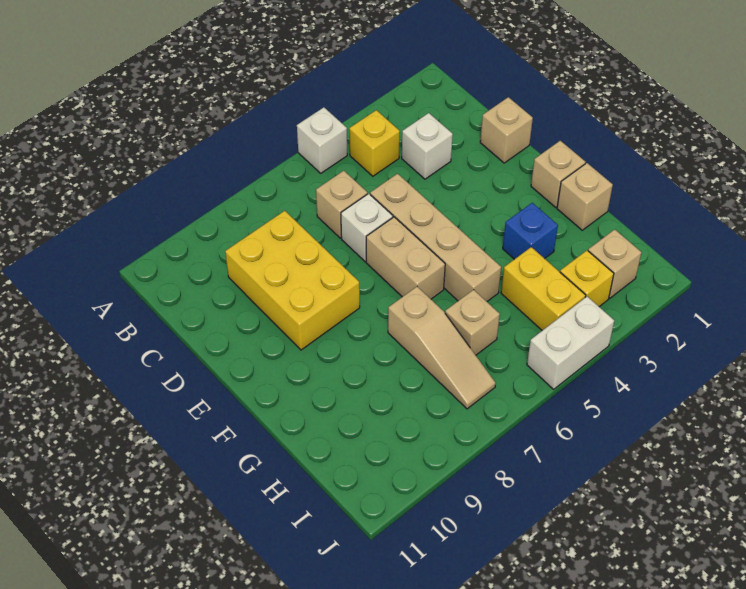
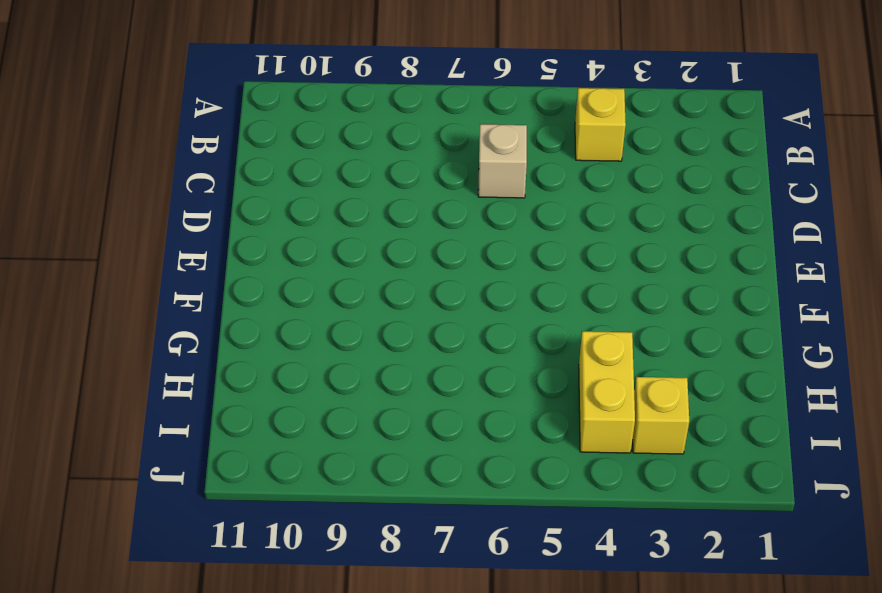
none -> white 1x1 brick [297,107,347,173]
none -> white 1x1 brick [402,113,453,179]
none -> yellow 2x3 brick [225,211,360,350]

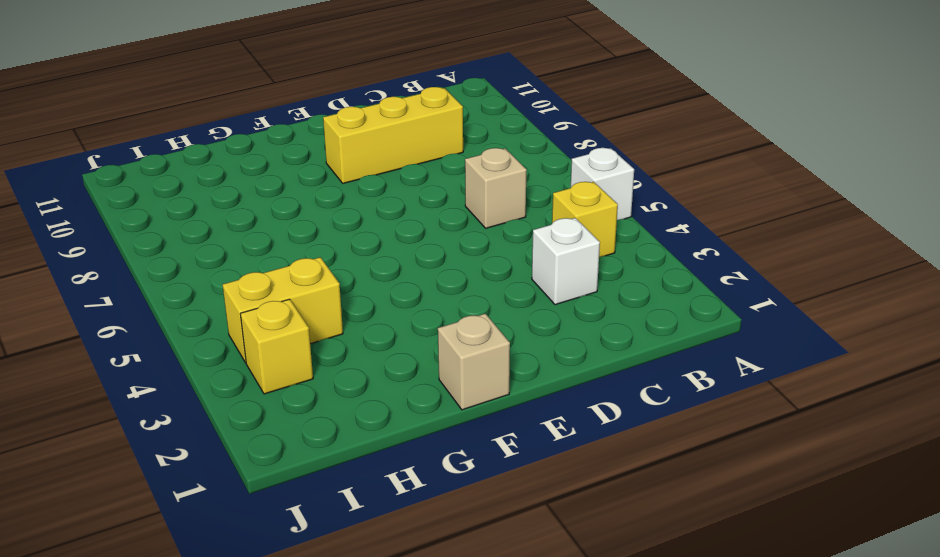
yellow 1x3 brick [323,87,463,183] -> yellow 2x3 brick [225,211,360,350]
none -> tan 1x1 brick [480,97,533,163]
none -> tan 1x4 brick [370,174,501,301]
none -> white 1x1 brick [341,194,393,262]

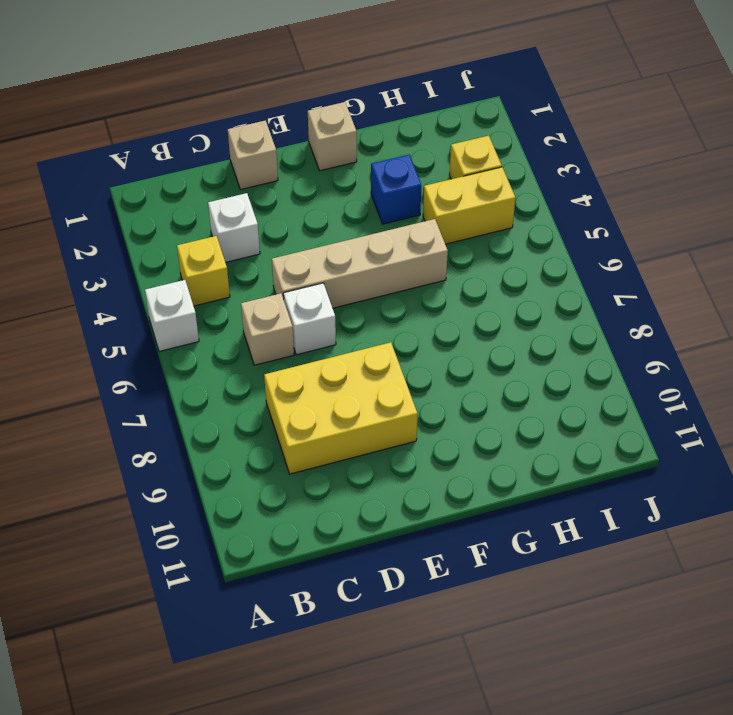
none -> tan 1x2 brick [366,217,445,299]
none -> tan 1x1 brick [557,163,613,230]
none -> tan 1x3 slope [388,287,496,409]

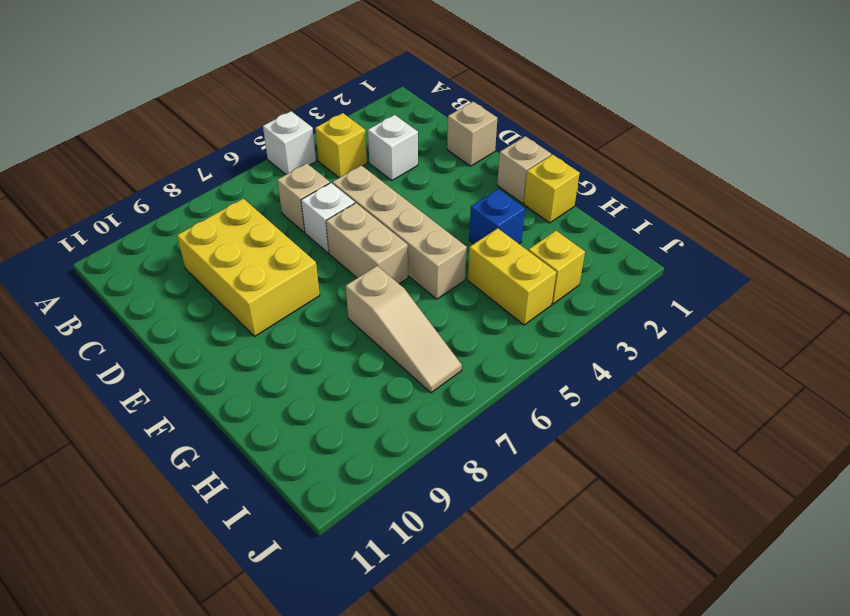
yellow 1x1 brick [524,155,580,223] -> tan 1x1 brick [557,163,613,230]
none -> tan 1x1 brick [445,290,500,355]
none -> tan 1x1 brick [588,229,641,298]
none -> white 1x2 brick [527,297,614,389]

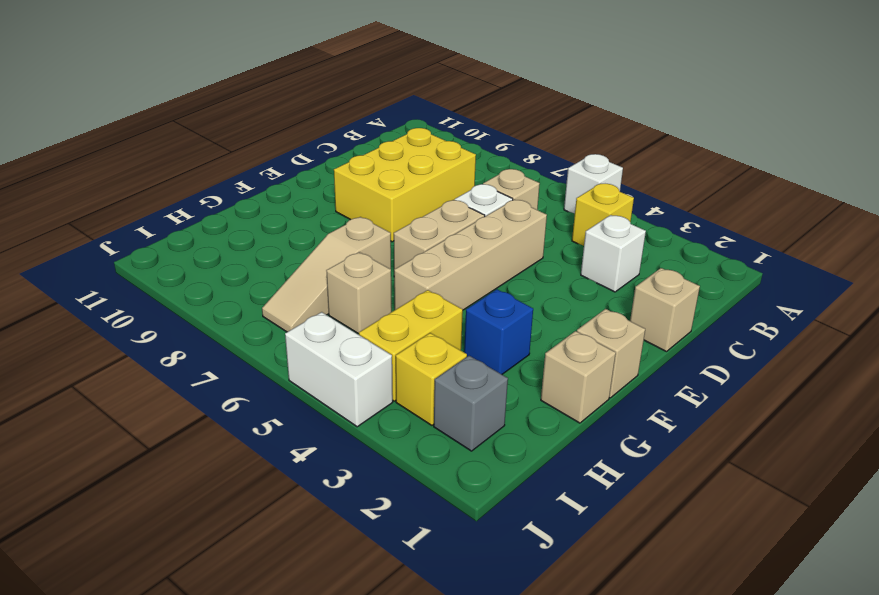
grey 1x1 brick [434,356,508,451] -> tan 1x1 brick [588,229,641,298]

